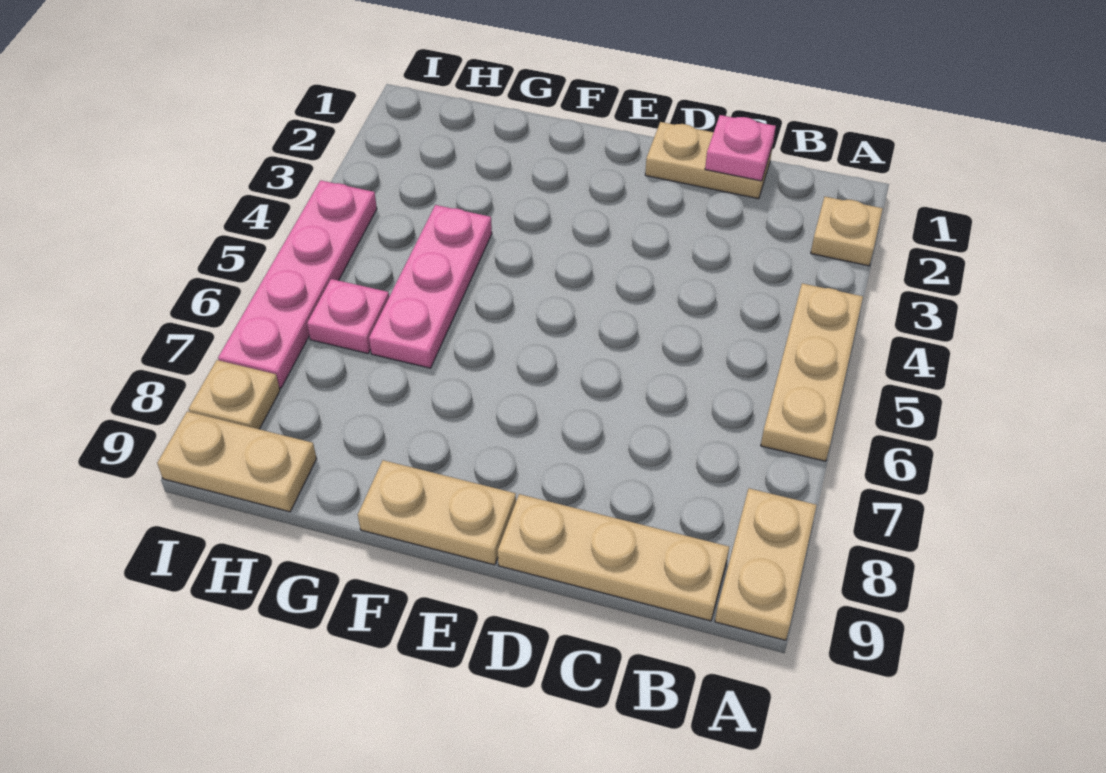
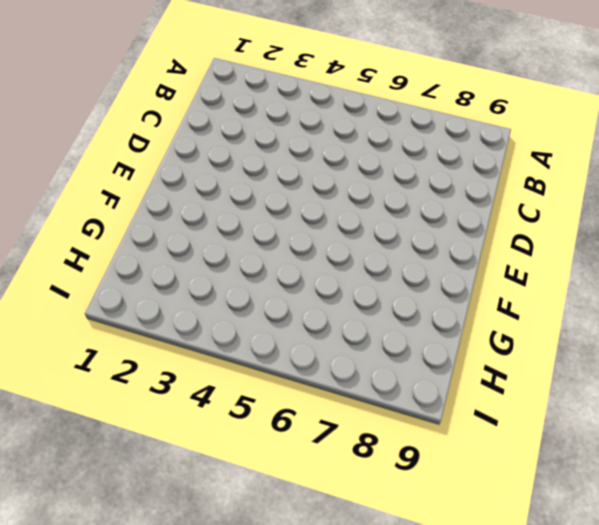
none -> tan 1x1 plate [811,197,883,266]
none -> tan 1x3 plate [761,283,863,461]
none -> tan 1x2 plate [715,488,817,640]

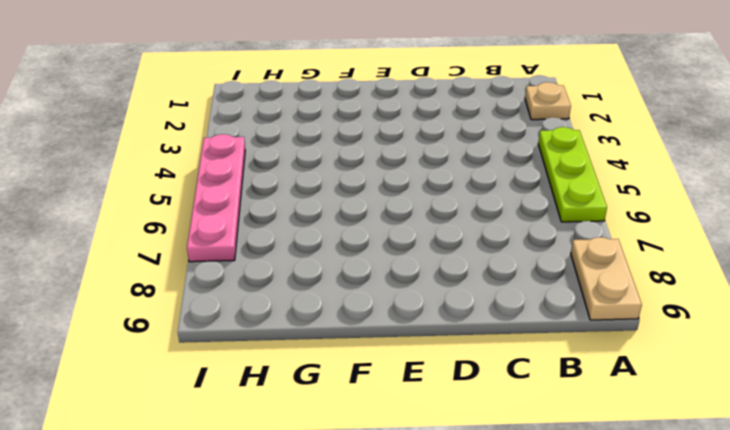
lime 1x3 plate [538,127,607,222] -> tan 1x3 plate [761,283,863,461]
none -> tan 1x3 plate [498,494,729,621]
none -> tan 1x2 plate [645,122,773,199]
none -> tan 1x2 plate [358,460,516,565]

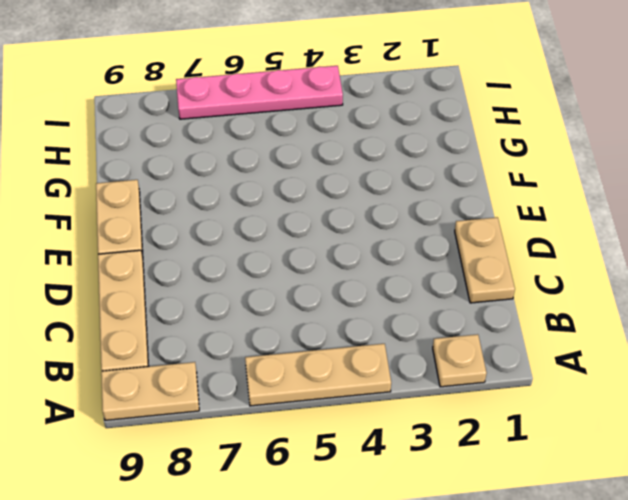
none -> pink 1x3 plate [369,205,492,368]
none -> pink 1x1 plate [307,279,389,353]
none -> tan 1x2 plate [157,411,317,512]

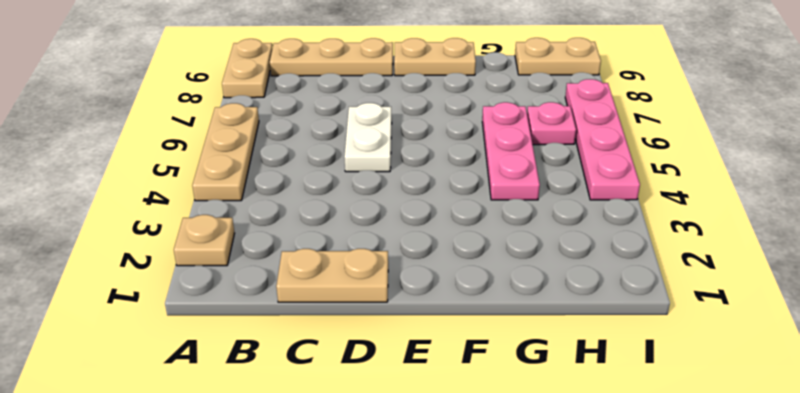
white 1x2 plate [344,103,392,172] -> none
none -> tan 1x1 plate [189,360,280,429]
none -> pink 1x1 plate [705,115,776,181]

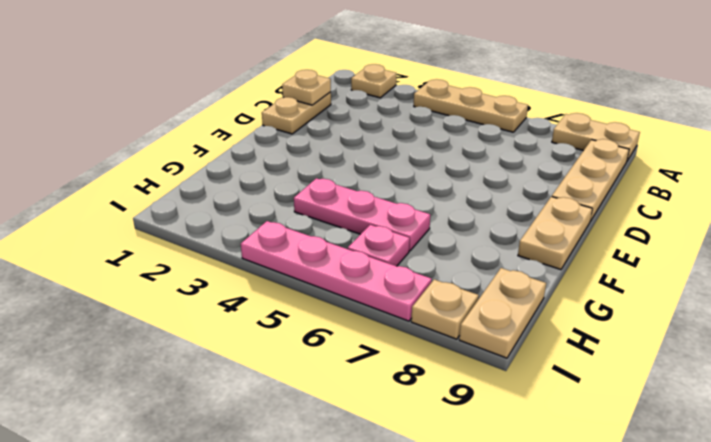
tan 1x1 plate [282,70,331,105] -> pink 1x1 plate [705,115,776,181]

